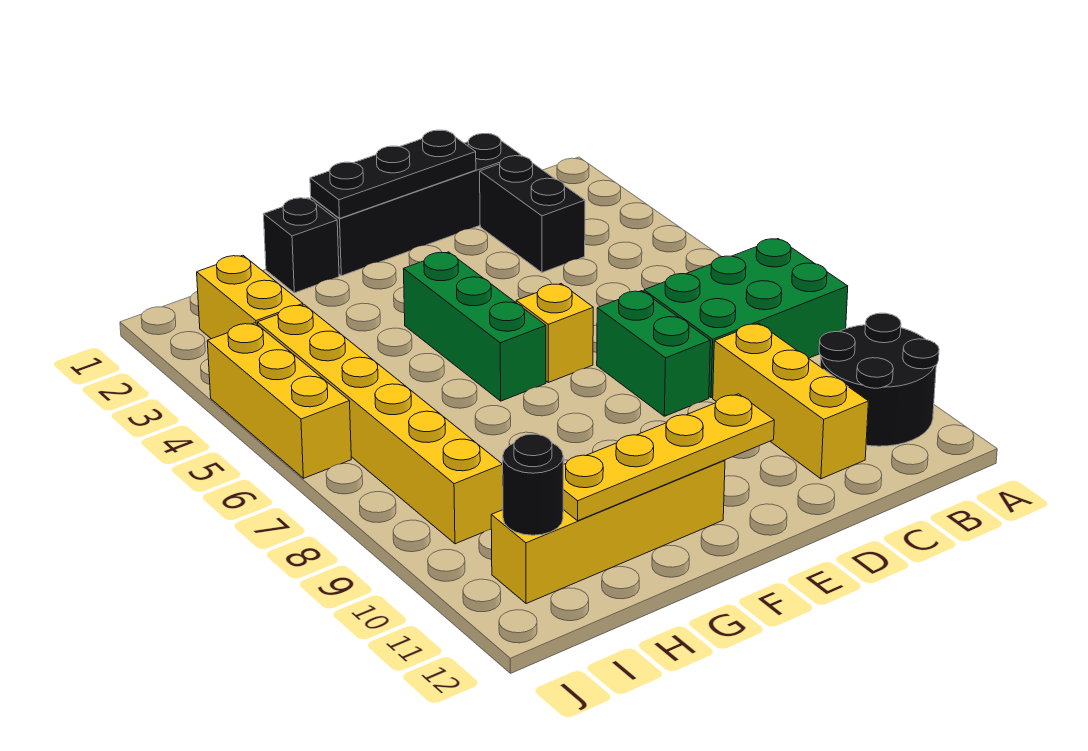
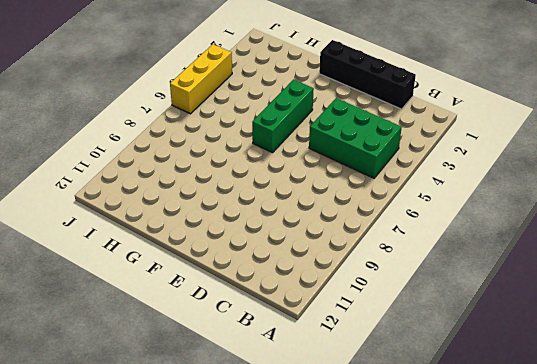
green 2x3 brick [309,98,402,178] -> green 2x3 brick moved to [644,239,848,398]
none -> black 2x2 round brick [819,313,939,446]
none -> black 1x2 brick [480,156,585,272]
none -> yellow 1x3 brick [713,323,868,479]

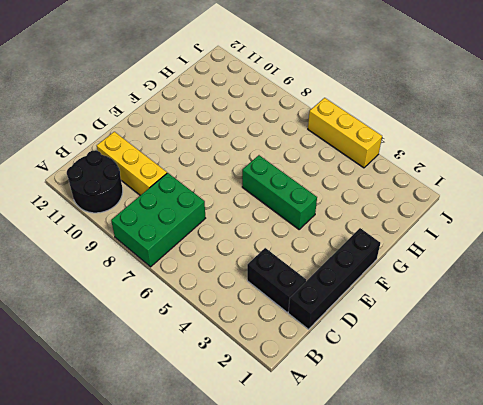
none -> green 1x2 brick [597,291,710,416]
none -> yellow 1x1 brick [516,284,593,382]
none -> yellow 1x4 brick [491,460,725,604]

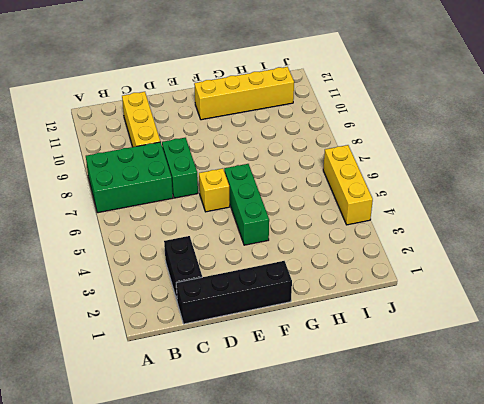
none -> black 2x2 round brick [819,313,939,446]
none -> black 1x1 brick [264,198,339,293]
none -> yellow 1x2 brick [197,255,303,339]

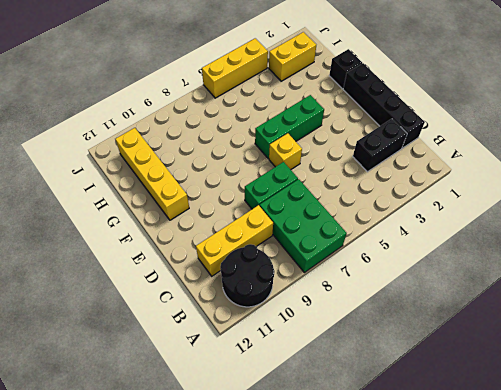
none -> yellow 1x6 brick [258,305,503,544]
none -> black 1x3 plate [310,130,476,218]
none -> yellow 1x4 plate [563,394,774,521]

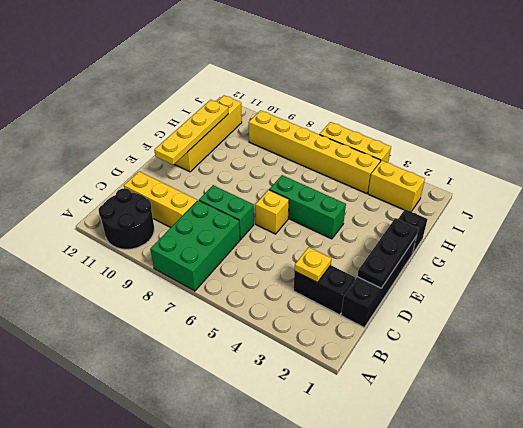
yellow 1x1 plate [295,247,332,283] -> none
none -> black 1x1 round brick [503,434,563,535]

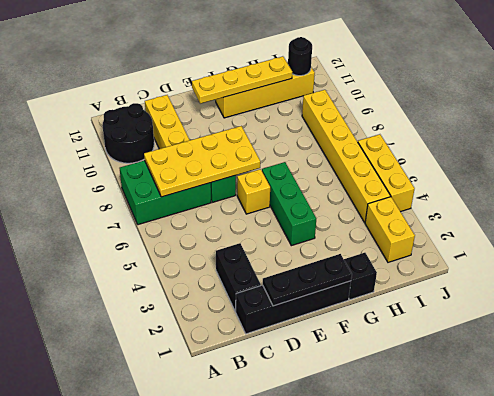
yellow 2x4 plate [144,126,260,197] -> none

